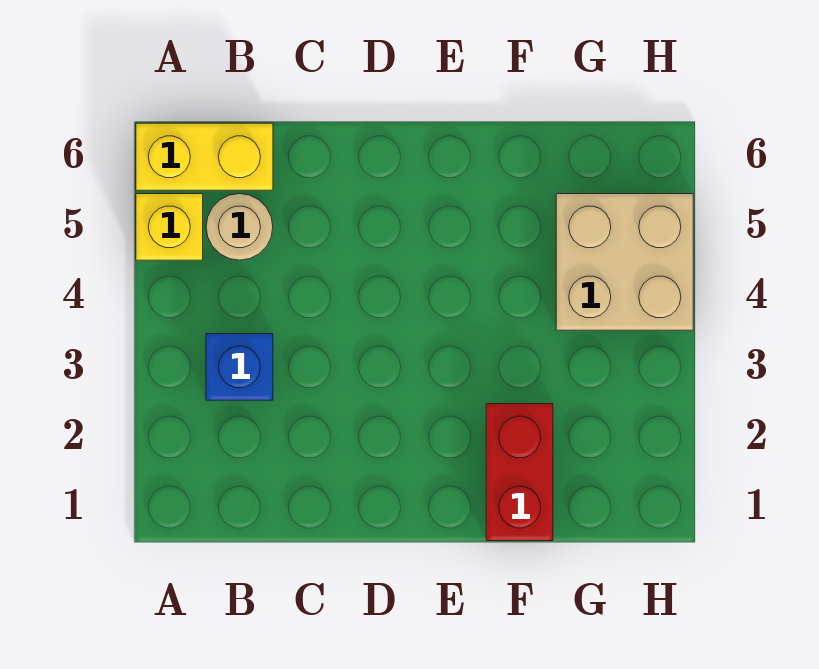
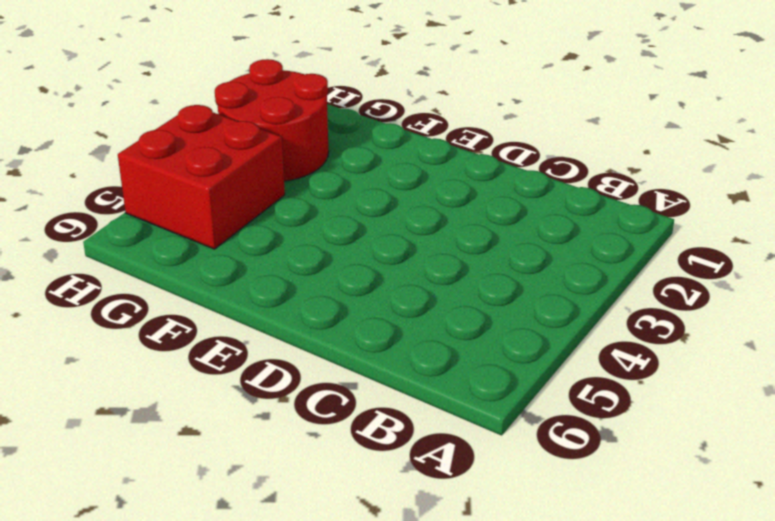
red 2x2 round brick [215,59,328,181] -> none
red 2x2 brick [118,105,285,249] -> tan 2x2 brick [556,194,693,330]
none -> yellow 1x1 brick [136,194,203,260]
none -> yellow 1x2 brick [136,123,273,190]

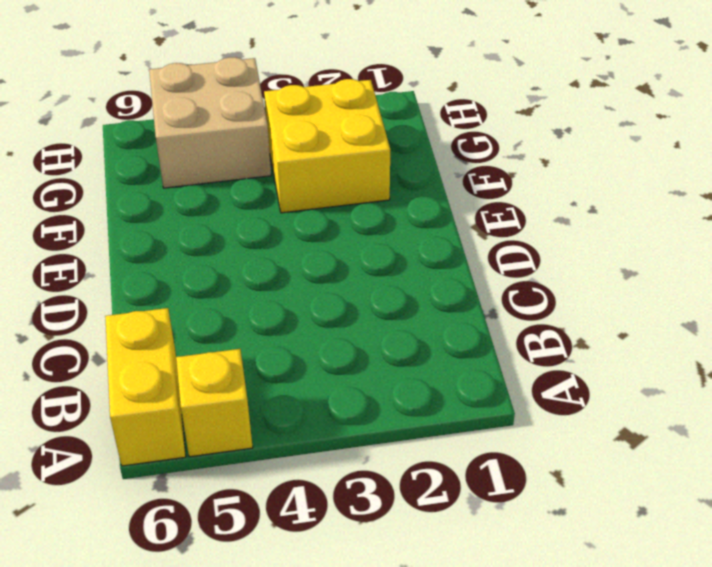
yellow 2x2 brick [264,79,390,213] -> red 1x2 brick [486,404,553,541]
none -> blue 1x1 brick [206,334,273,400]
none -> tan 1x1 round brick [206,194,273,260]

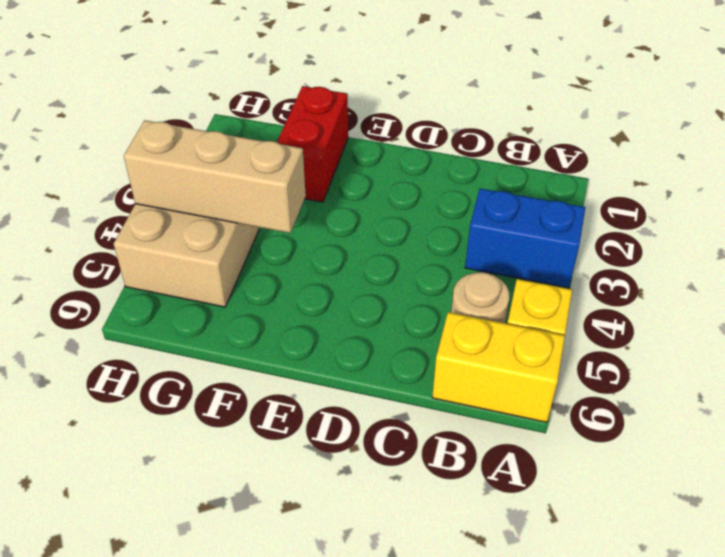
blue 1x2 brick [465,188,586,288] -> blue 1x1 brick [206,334,273,400]
tan 1x3 brick [124,120,306,233] -> none

